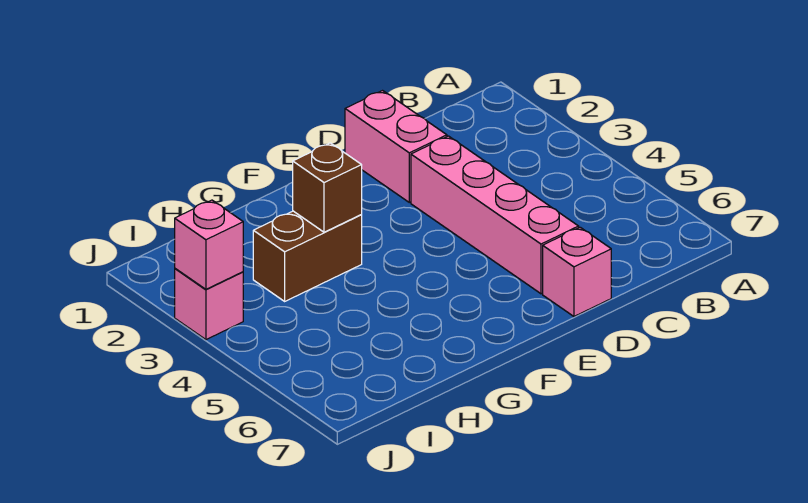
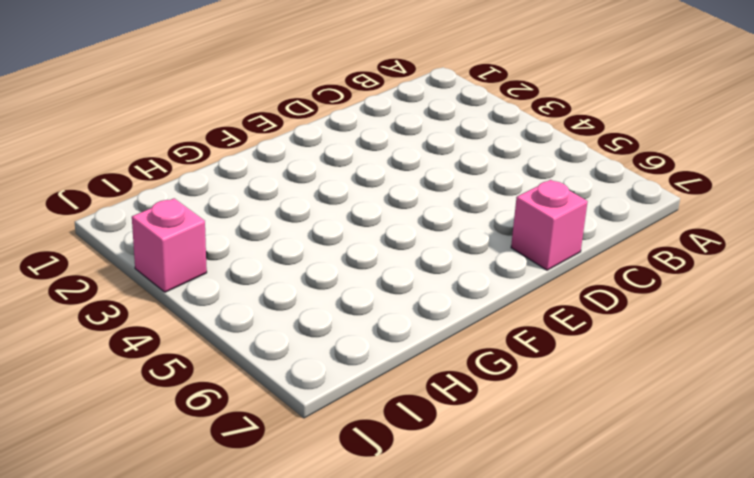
none -> pink 1x2 brick [345,91,447,202]
none -> pink 1x4 brick [411,136,579,294]

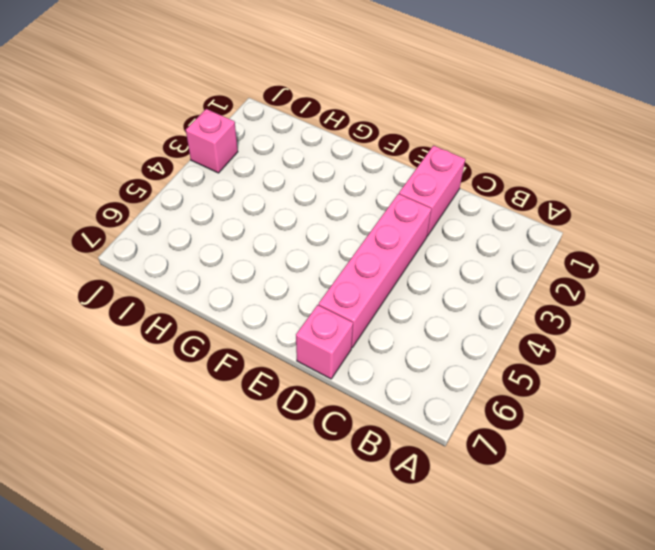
none -> brown 1x2 brick [253,211,362,301]
none -> brown 1x1 brick [293,143,362,232]

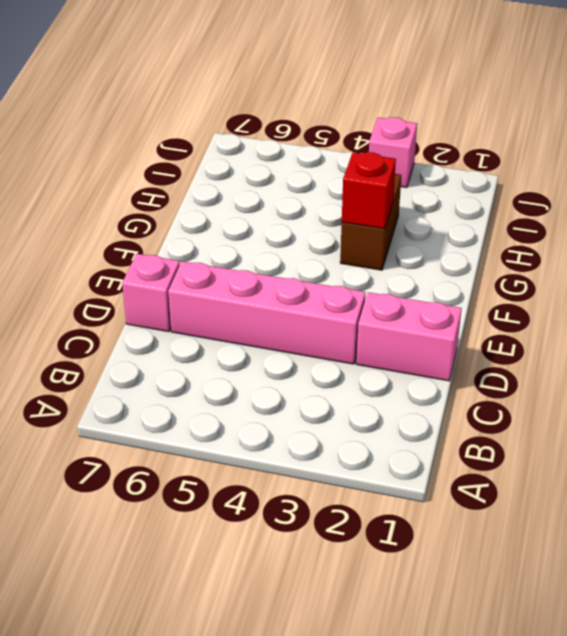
red 1x1 brick [342,152,396,229] -> brown 1x1 brick [293,143,362,232]
none -> pink 1x1 brick [175,200,243,289]

